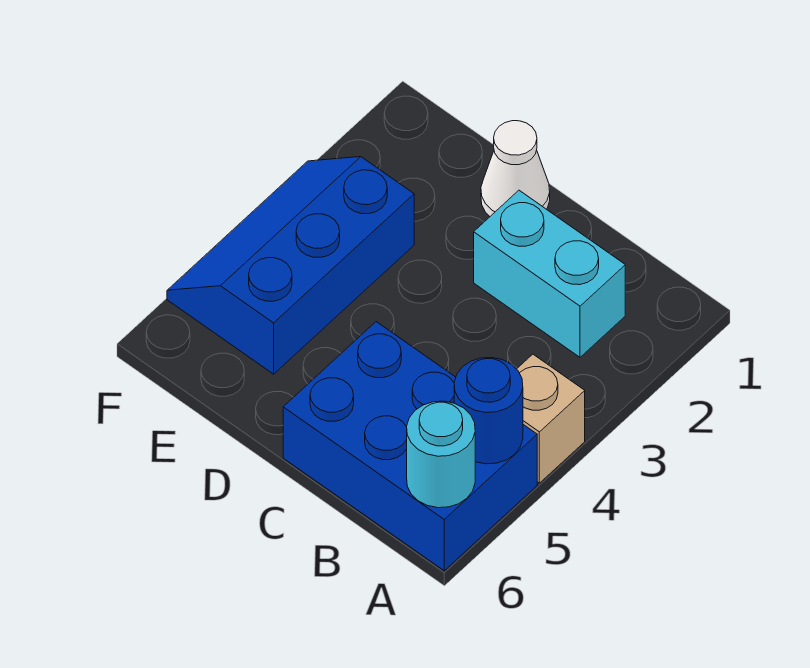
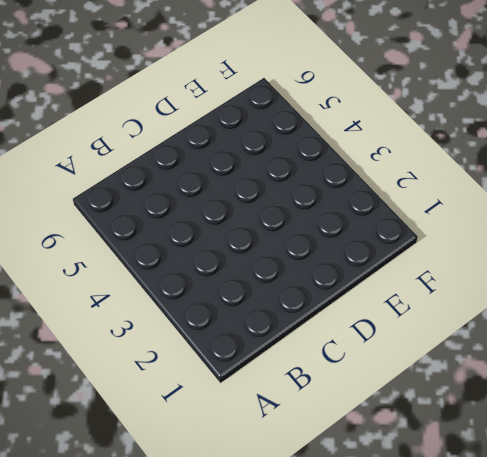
none -> tan 1x1 brick [517,354,585,483]
none -> blue 2x3 brick [283,322,537,571]

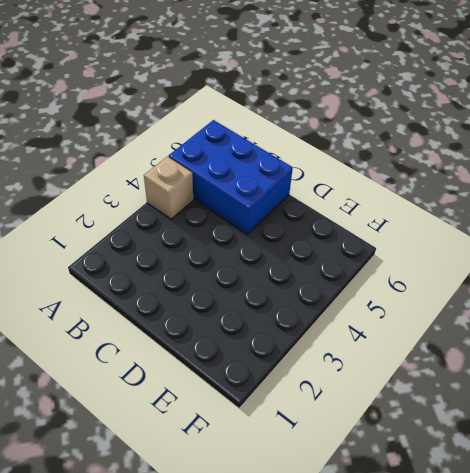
none -> cyan 1x2 brick [474,190,625,357]
none -> white 1x1 cone [481,121,550,216]

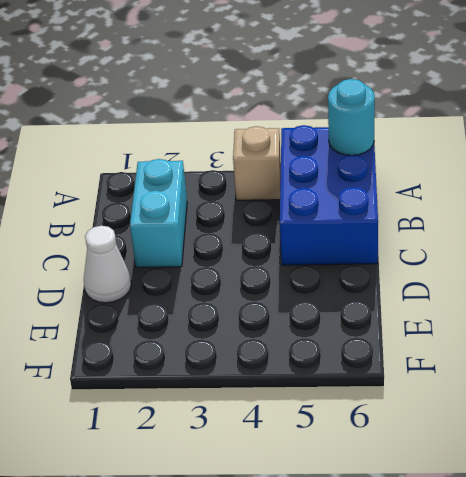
none -> blue 2x3 slope [167,157,414,374]
none -> blue 1x1 round brick [454,357,523,464]

